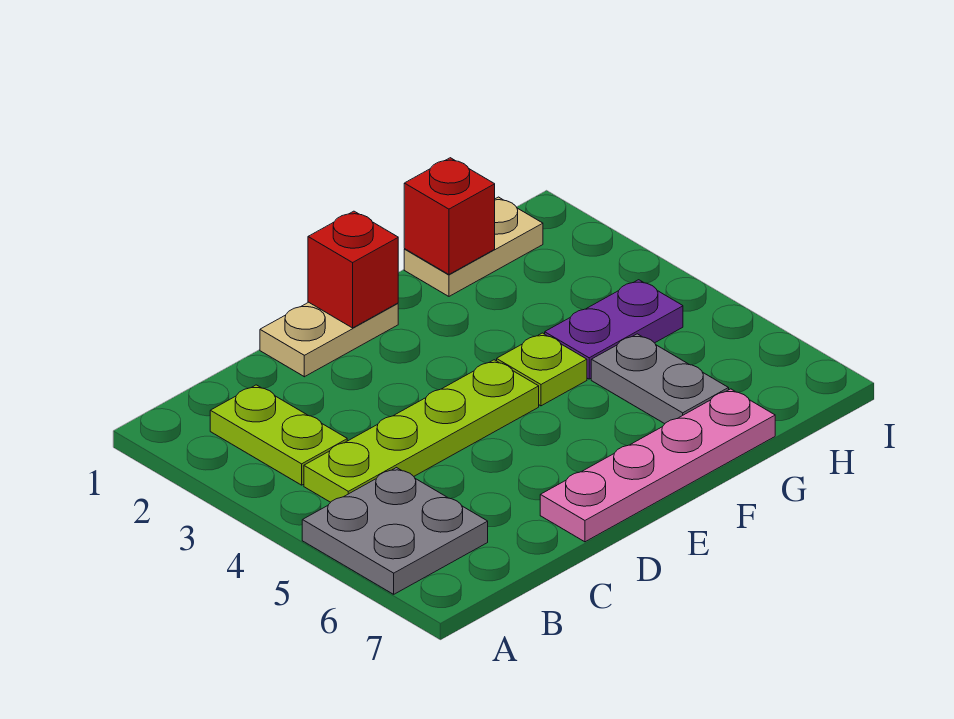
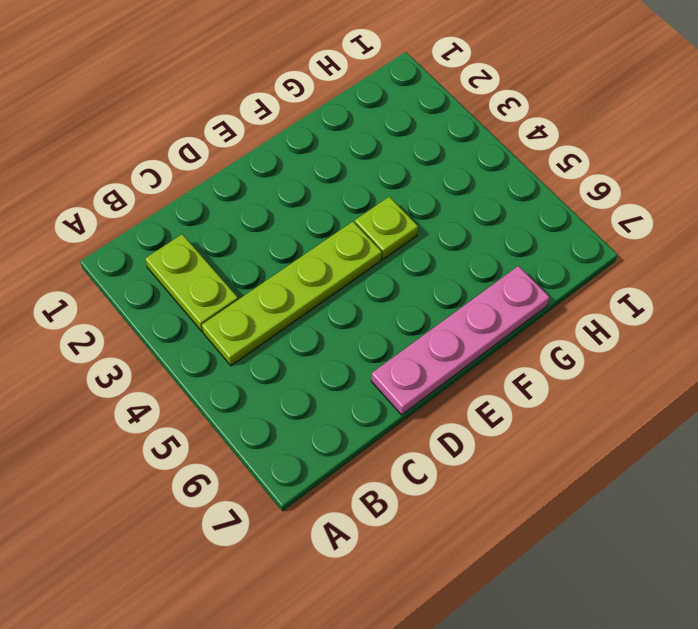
none -> grey 2x2 plate [302,468,488,594]
none -> tan 1x2 plate [260,302,398,377]

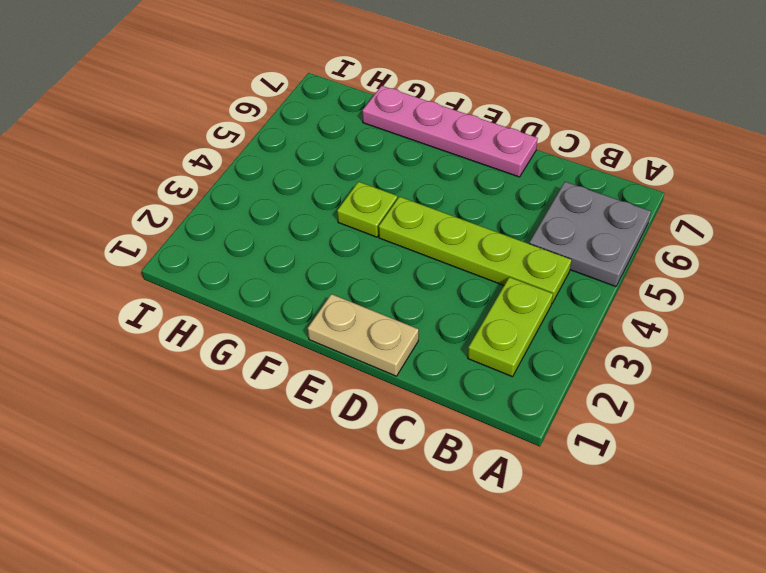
none -> tan 1x2 plate [404,197,543,296]
none -> purple 1x2 plate [545,280,683,379]

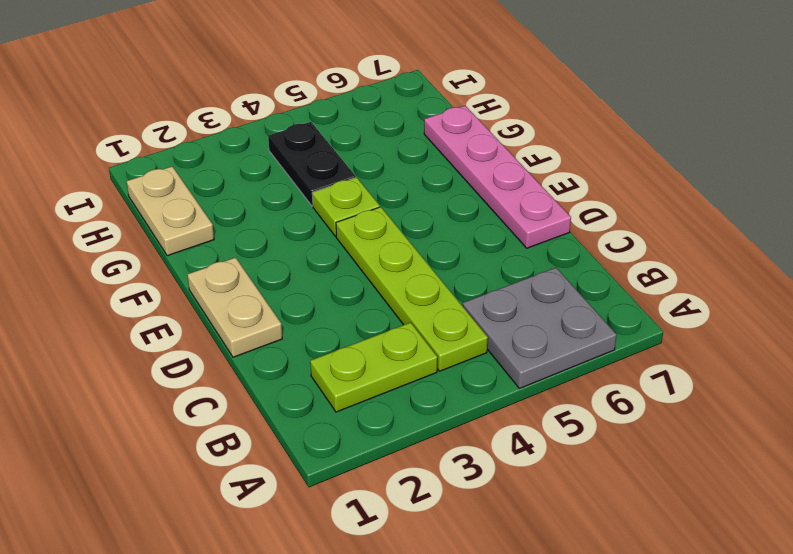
black 1x2 plate [268,122,356,206] -> purple 1x2 plate [545,280,683,379]
none -> grey 1x2 plate [591,334,729,424]
none -> red 1x1 brick [308,211,398,328]

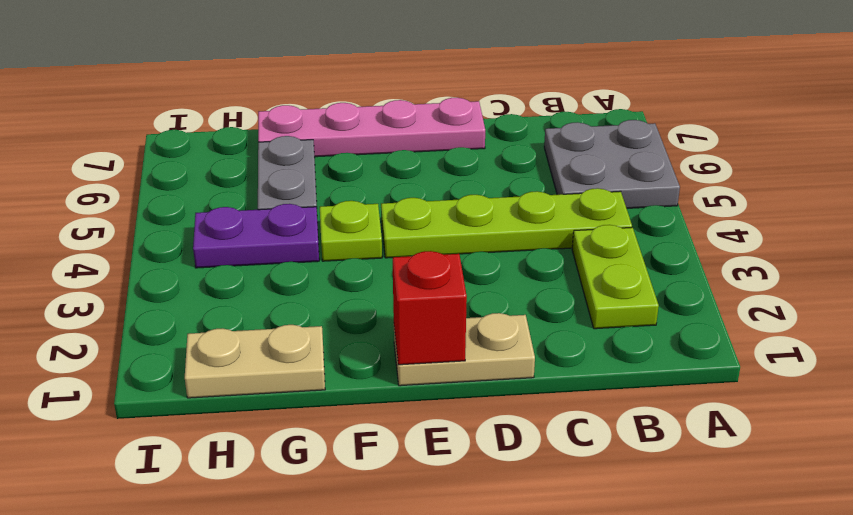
none -> red 1x1 brick [404,158,495,274]

